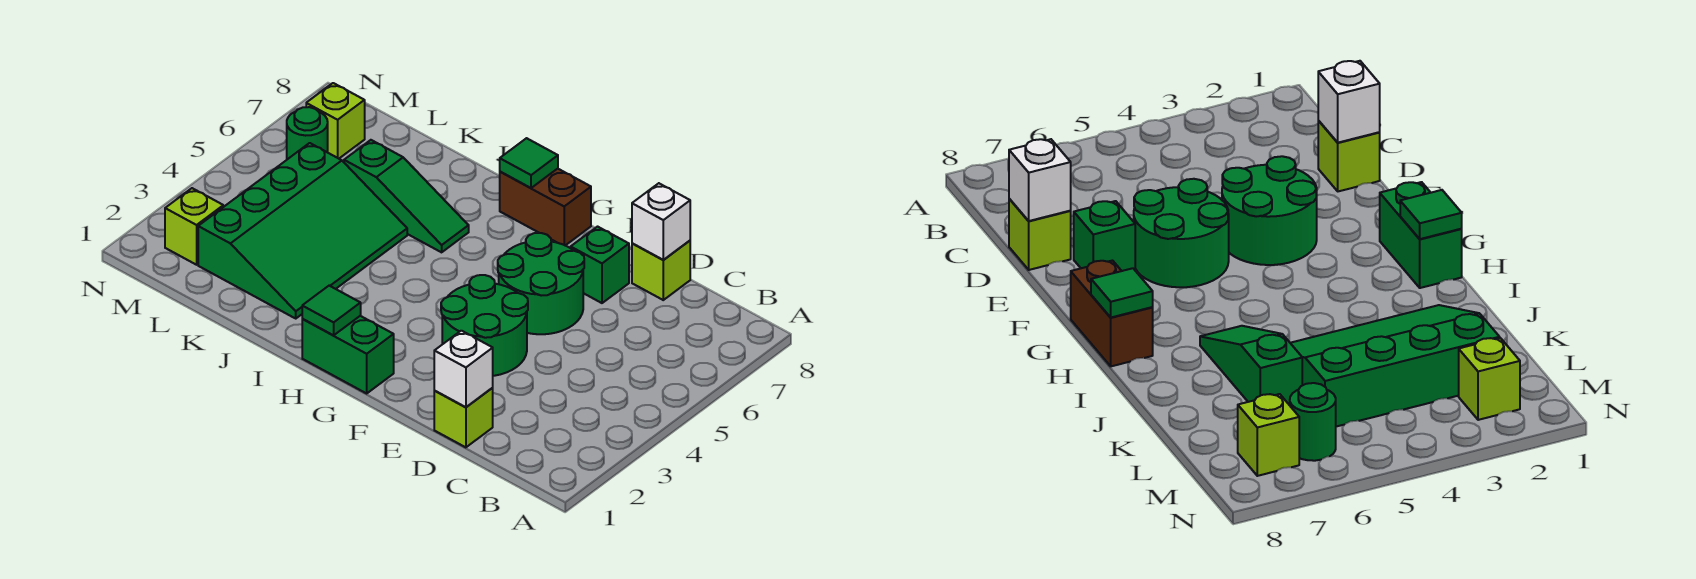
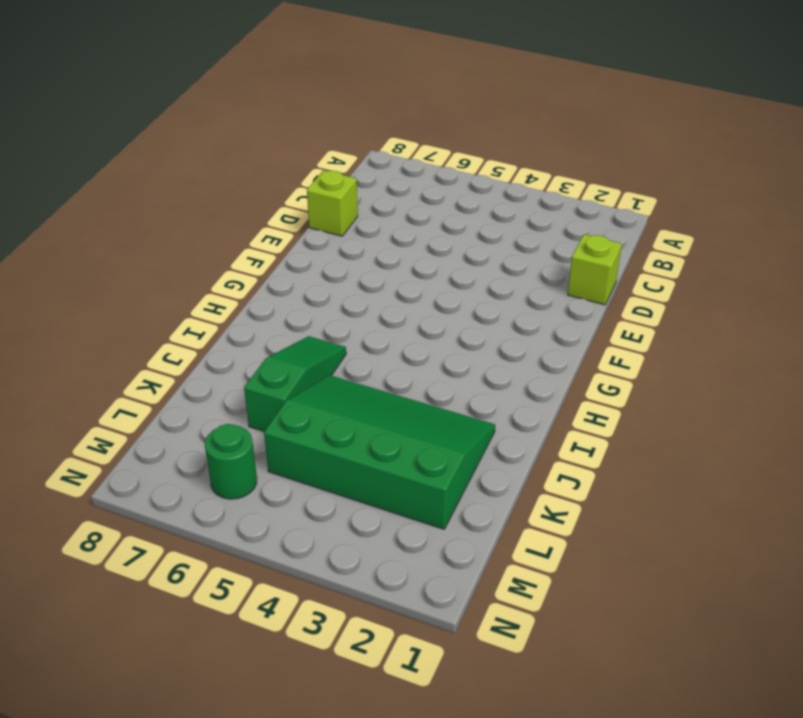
none -> green 2x2 round brick [441,275,528,376]
none -> green 2x2 round brick [498,233,584,334]
none -> green 1x1 brick [571,227,629,303]

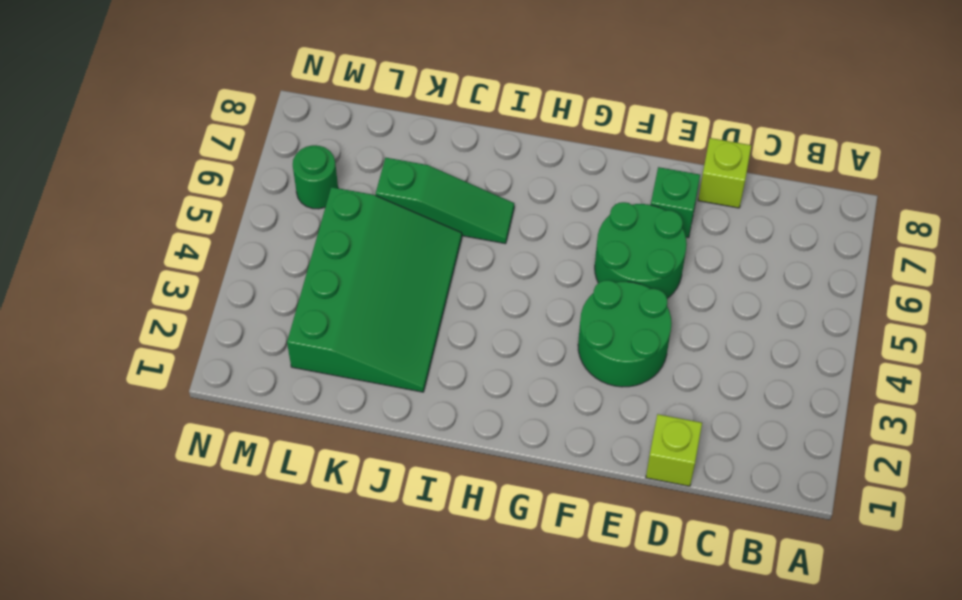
none -> green 1x2 brick [302,316,394,393]
none -> brown 1x2 brick [500,169,591,246]
none -> lime 1x1 brick [165,188,223,265]

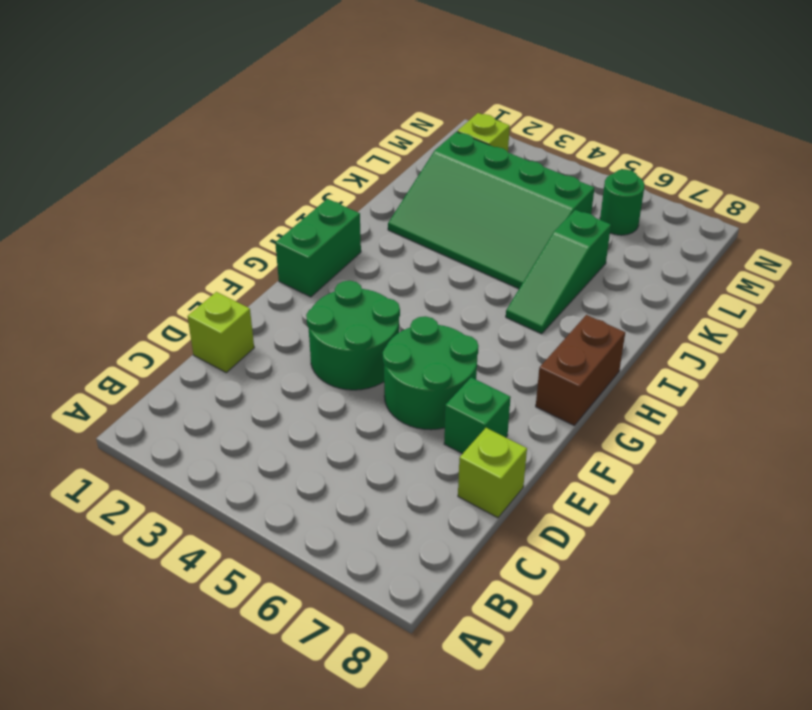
none -> lime 1x1 brick [306,83,365,158]
none -> white 1x1 brick [434,331,493,407]
none -> white 1x1 brick [632,183,690,260]

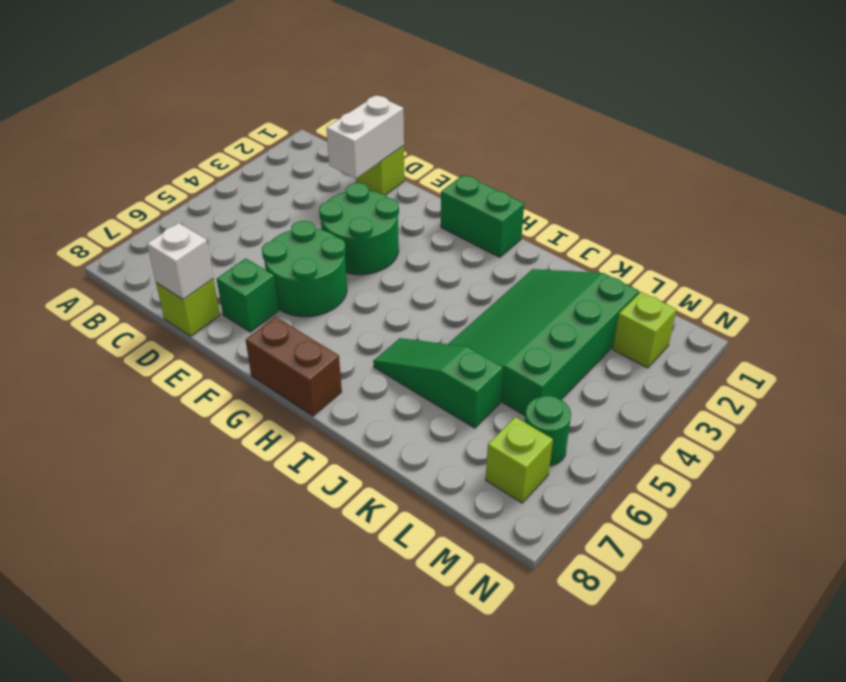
white 1x2 brick [326,95,404,179] -> white 1x1 brick [434,331,493,407]
none -> green 1x1 tile [302,286,361,335]
none -> green 1x1 tile [500,138,558,188]

